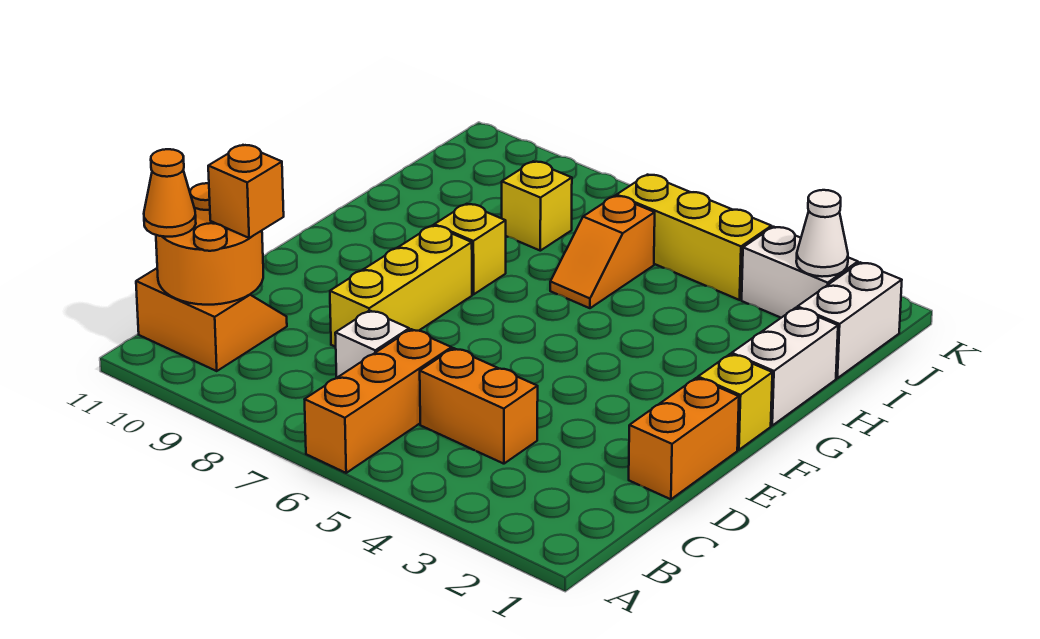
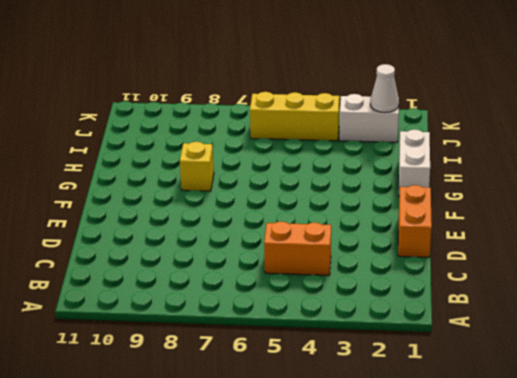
none -> orange 1x3 brick [305,329,452,473]
none -> orange 2x2 slope [136,268,287,371]
none -> white 1x1 brick [335,310,409,378]

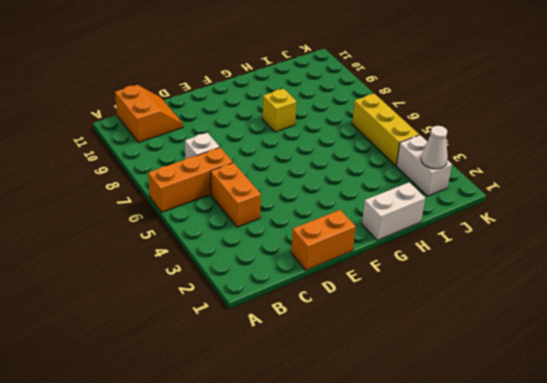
none -> yellow 1x3 brick [330,225,472,347]
none -> yellow 1x1 brick [698,354,772,450]
none -> orange 1x2 slope [550,196,655,308]

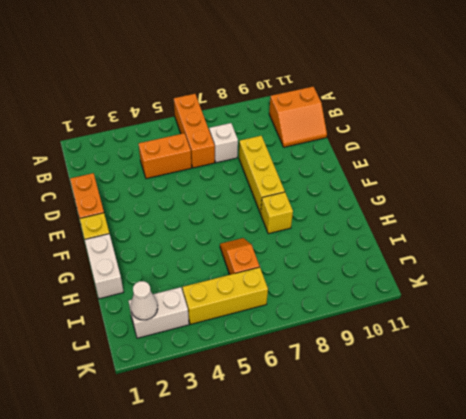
none -> white 1x2 brick [798,262,902,378]
none -> yellow 1x1 brick [502,161,572,251]
none -> orange 2x2 round brick [156,183,263,305]

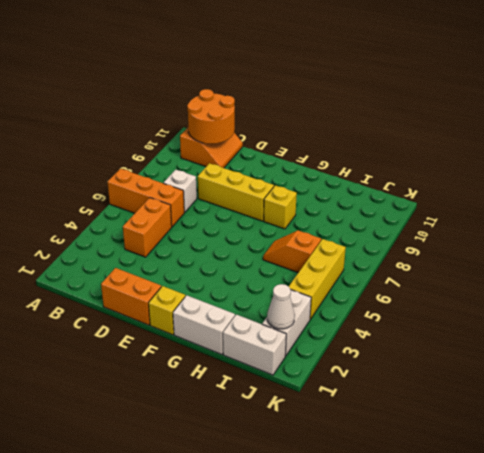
none -> yellow 1x1 brick [502,161,572,251]
none -> orange 1x1 cone [144,149,196,237]
none -> orange 1x1 brick [208,145,284,238]

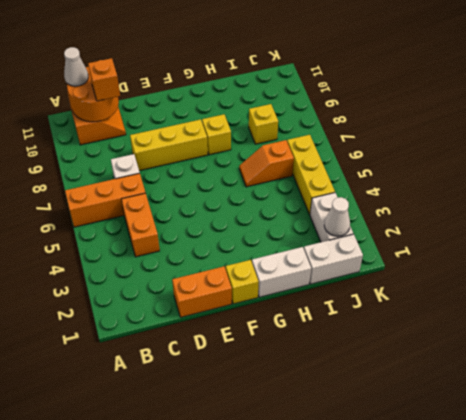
white 1x1 cone [64,47,88,86] -> orange 1x1 cone [144,149,196,237]

